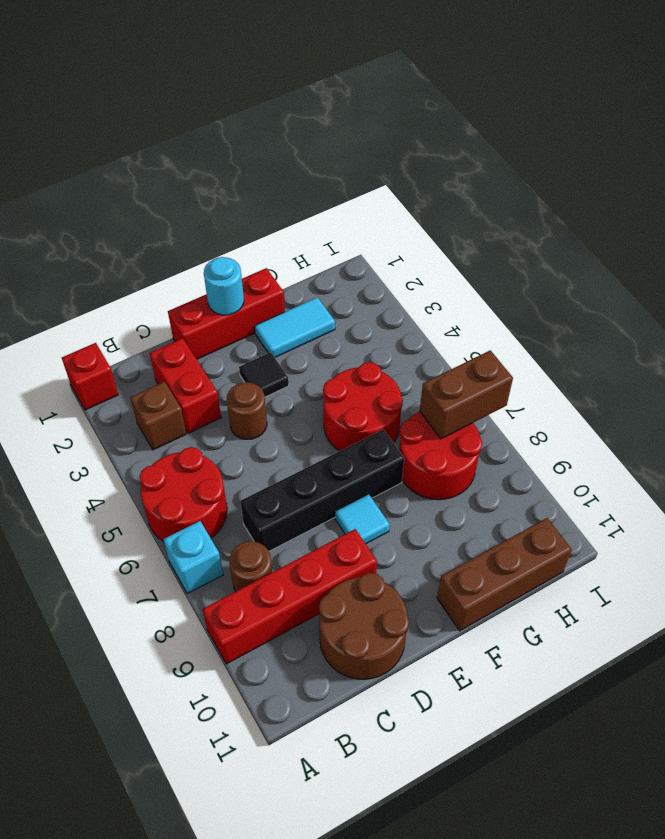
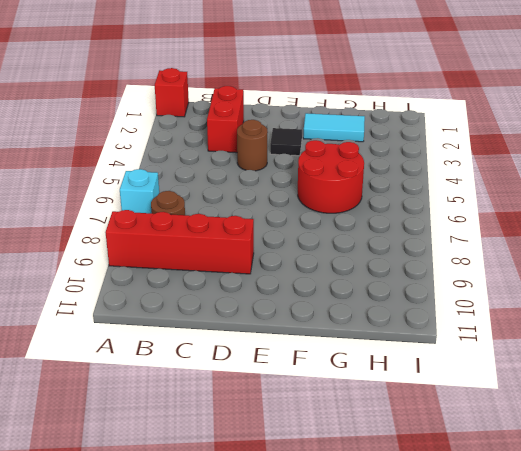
none -> red 2x2 round brick [140,447,227,541]
none -> brown 1x1 brick [130,382,186,450]
none -> black 1x4 brick [240,429,404,551]

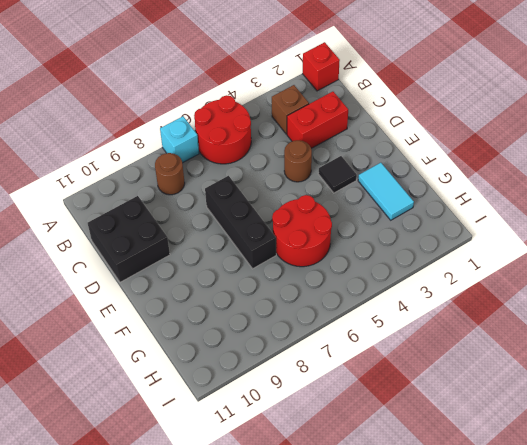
black 2x2 brick [88,196,170,282] -> brown 2x2 round brick [319,573,409,679]
black 1x3 brick [205,176,276,269] -> black 1x4 brick [240,429,404,551]
none -> red 1x4 brick [202,529,377,664]
none -> red 1x3 brick [168,268,285,359]
none -> cyan 1x1 tile [335,494,390,544]

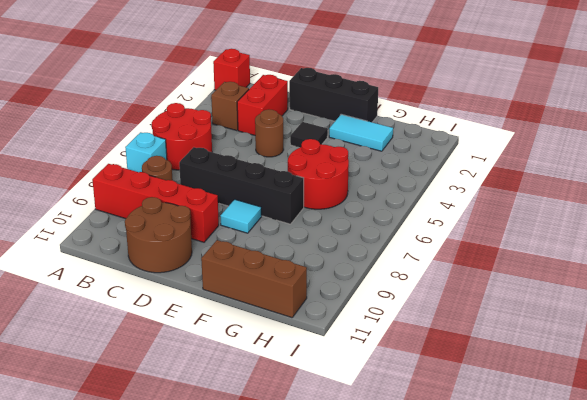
black 1x3 brick [289,68,378,122] -> red 1x3 brick [168,268,285,359]
none -> red 2x2 round brick [399,411,482,500]
none -> cyan 1x1 round brick [204,257,244,315]
none -> brown 1x2 brick [420,350,513,439]

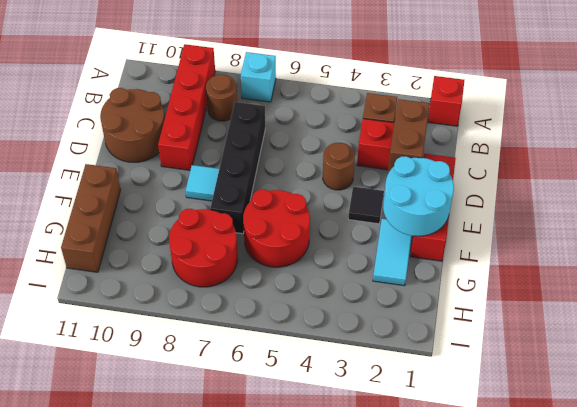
brown 1x2 brick [388,99,430,173] -> brown 1x2 brick moved to [420,350,513,439]
cyan 2x2 round brick [383,156,454,236] -> cyan 1x1 round brick [204,257,244,315]
none -> red 2x2 round brick [140,447,227,541]

